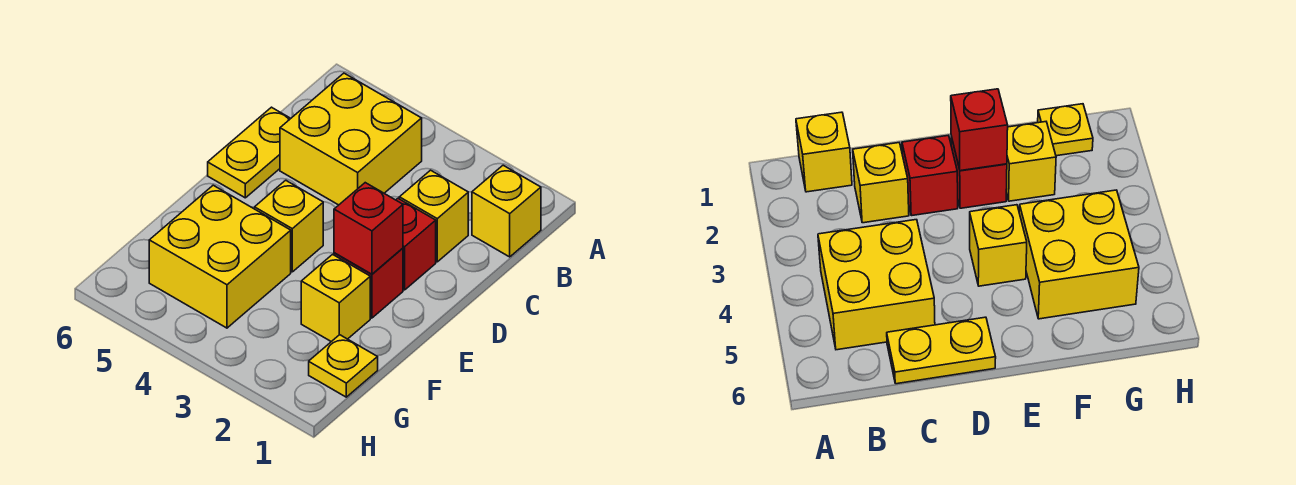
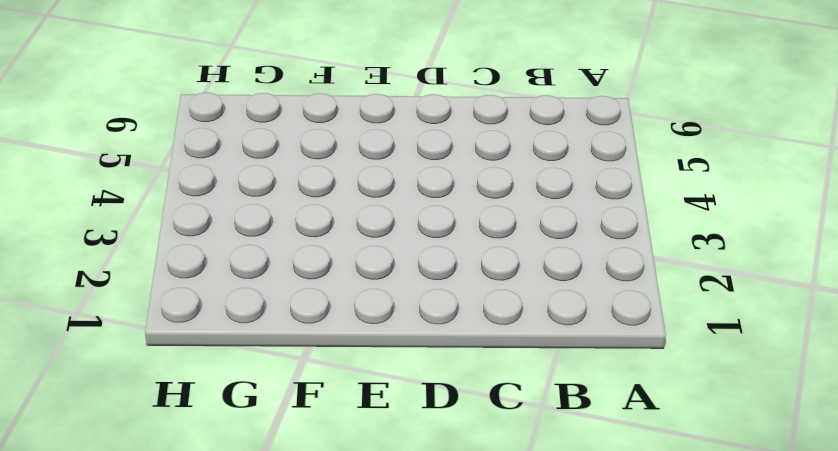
none -> yellow 1x1 brick [472,165,541,257]
none -> yellow 2x2 brick [280,73,422,205]

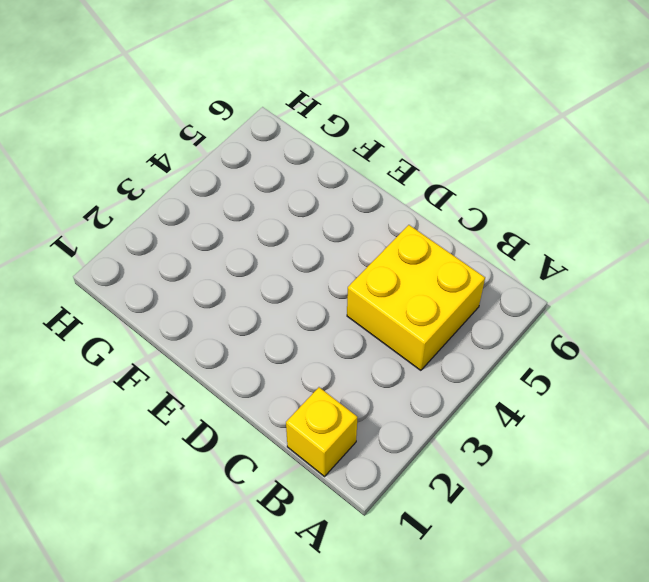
none -> yellow 1x1 brick [399,170,468,262]
none -> yellow 1x2 plate [208,107,291,198]

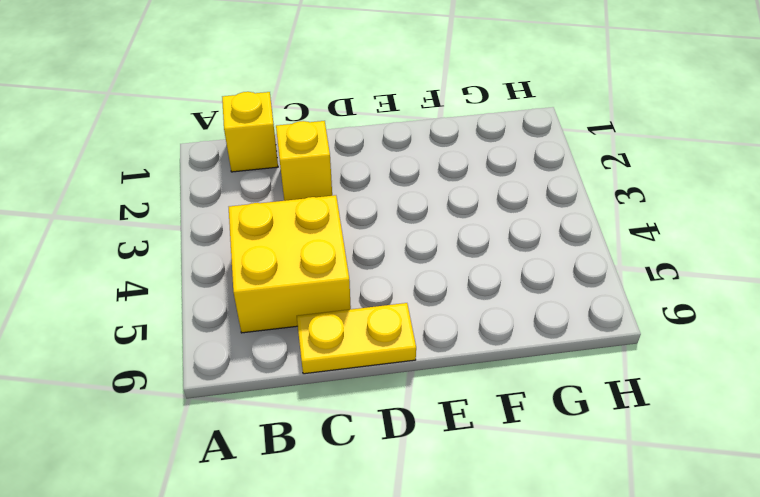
none -> red 1x1 brick [396,199,436,290]
none -> red 1x1 brick [334,248,403,318]

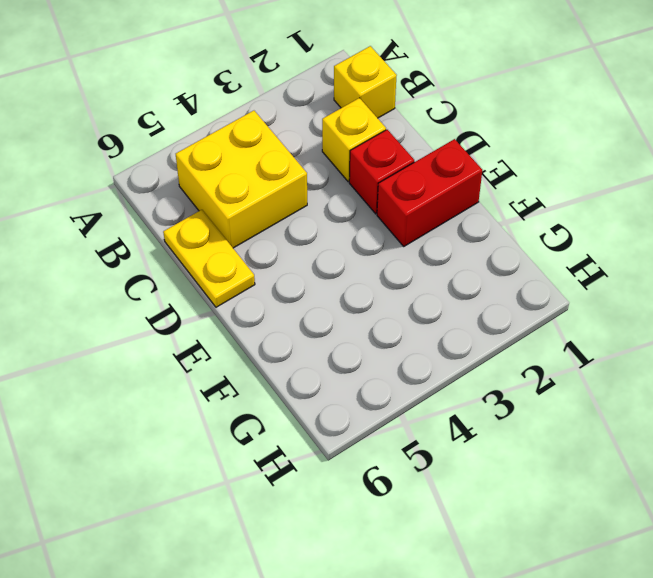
red 1x2 brick [377,139,482,246] -> red 1x1 brick [334,248,403,318]
none -> yellow 1x1 brick [255,180,323,272]
none -> yellow 1x1 brick [301,254,370,342]

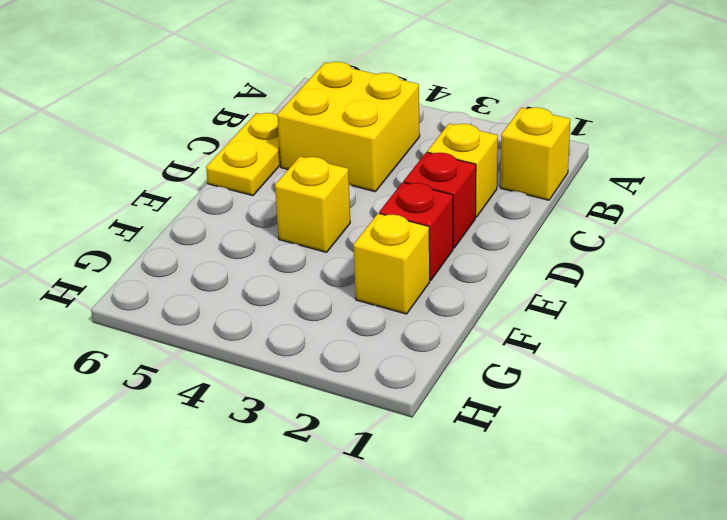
none -> yellow 2x2 brick [149,185,291,328]
none -> yellow 1x1 plate [309,335,378,397]

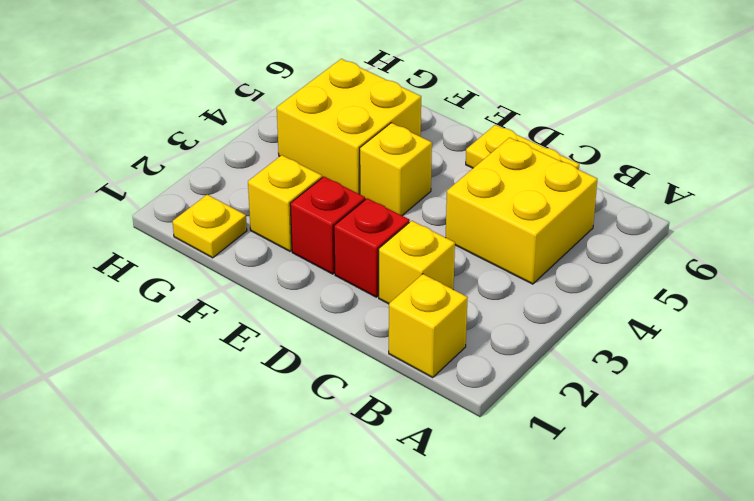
none -> red 1x1 brick [334,183,403,274]

